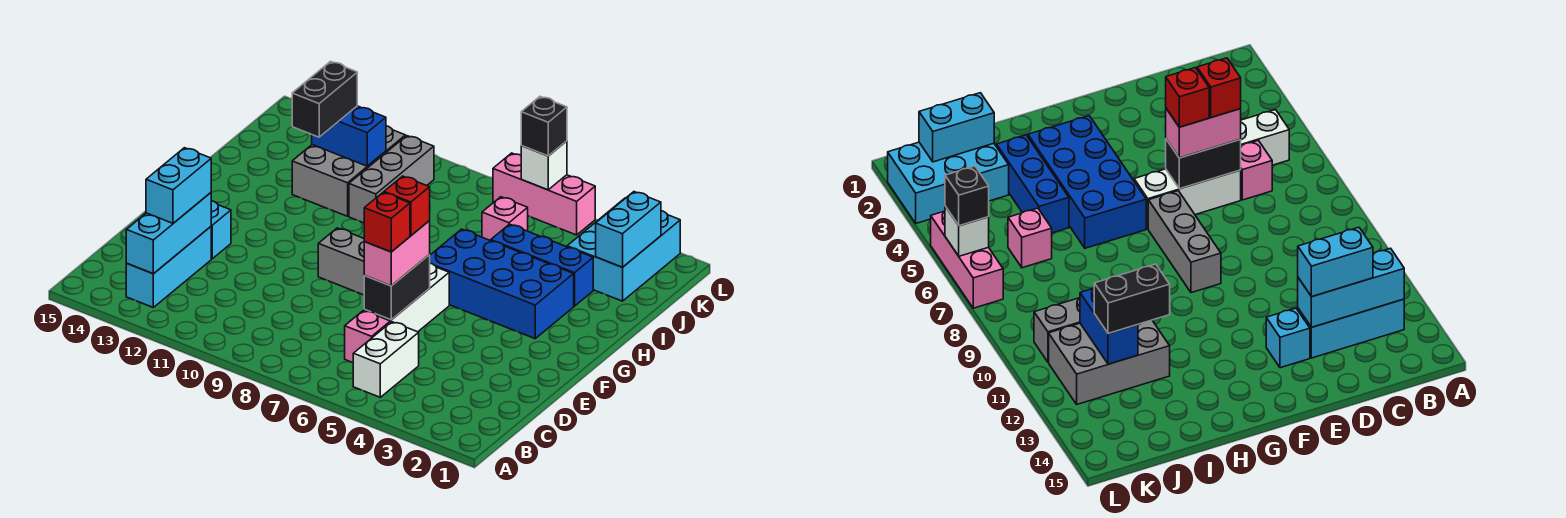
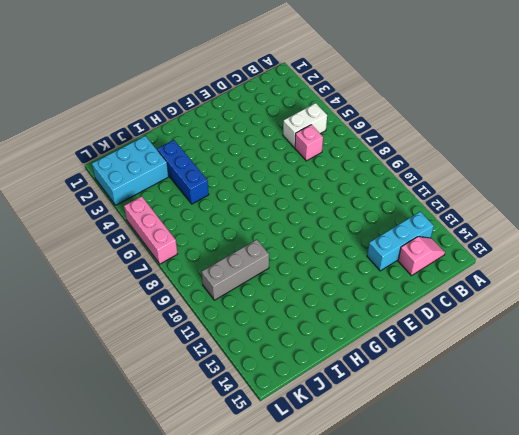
pink 1x2 slope [398,237,445,276] -> none
none -> white 1x3 brick [364,263,449,332]
none -> cyan 1x1 brick [211,201,231,259]
none -> grey 1x3 brick [318,228,365,295]

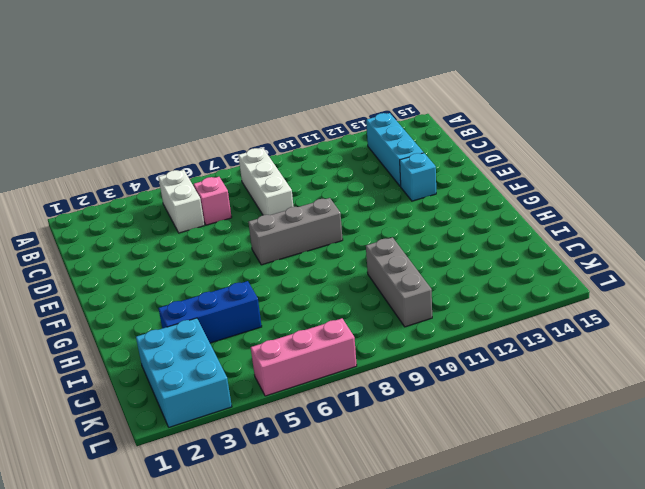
white 1x3 brick [238,148,294,215] -> white 1x3 brick moved to [364,263,449,332]
none -> blue 2x4 brick [430,229,574,339]
none -> grey 2x3 brick [292,126,405,216]
none -> pink 1x1 brick [482,197,528,241]

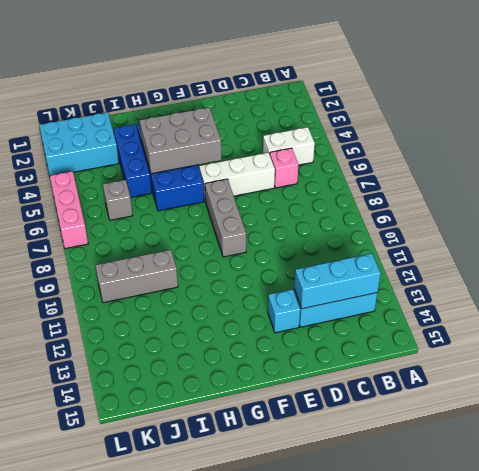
grey 2x3 brick [140,107,221,174] -> grey 2x3 brick moved to [292,126,405,216]
grey 1x1 brick [103,180,133,220] -> pink 1x1 brick [482,197,528,241]
none -> black 1x2 brick [364,255,430,320]
none -> cyan 1x2 brick [596,192,661,267]
none -> blue 1x2 brick [312,106,386,166]

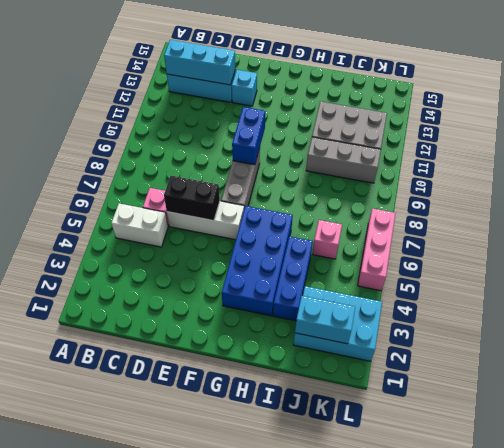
blue 1x2 brick [232,107,265,165] -> blue 1x2 brick moved to [312,106,386,166]
none -> white 1x1 brick [521,141,567,190]
none -> cyan 1x2 brick [146,148,211,223]
none -> pink 1x2 brick [364,221,430,286]

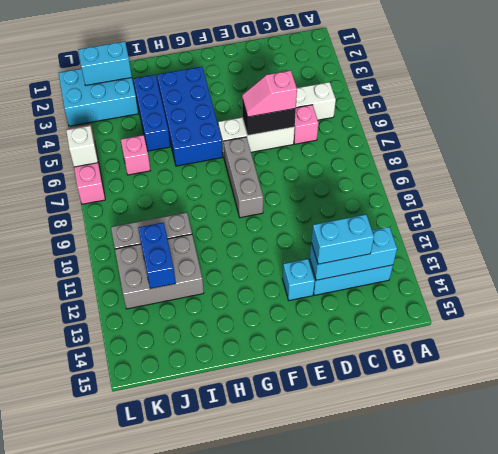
pink 1x2 slope [242,70,297,117] -> pink 1x2 brick [364,221,430,286]
none -> black 1x2 brick [292,62,357,137]
none -> black 1x1 brick [521,97,567,156]
none -> red 1x1 brick [364,192,410,252]

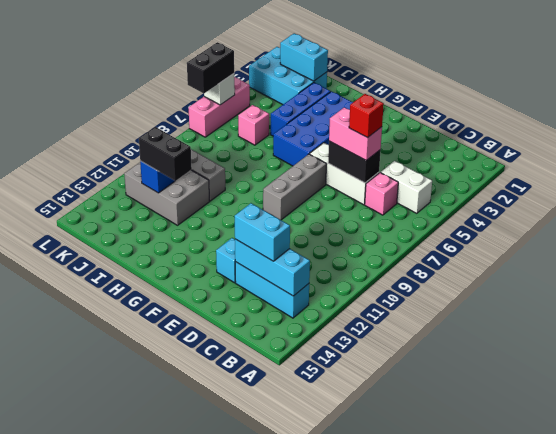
black 1x2 brick [187,42,234,93] -> black 1x1 brick [521,97,567,156]
none -> red 1x1 brick [384,176,430,236]

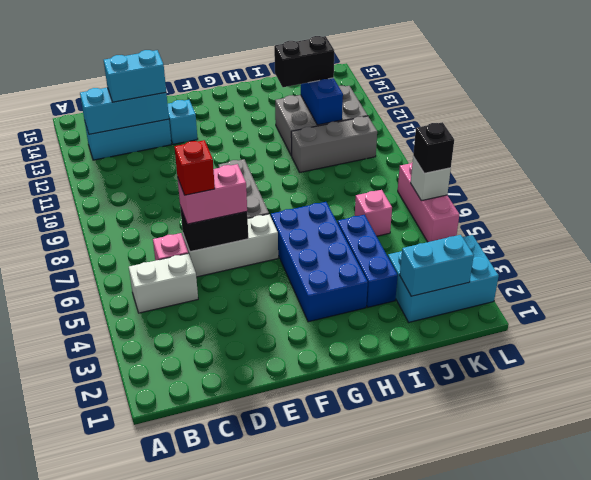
none -> red 1x1 brick [384,176,430,236]

